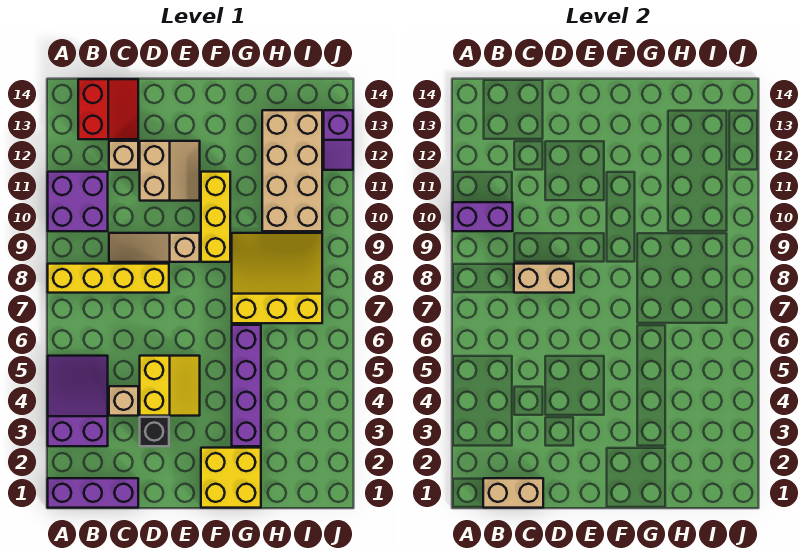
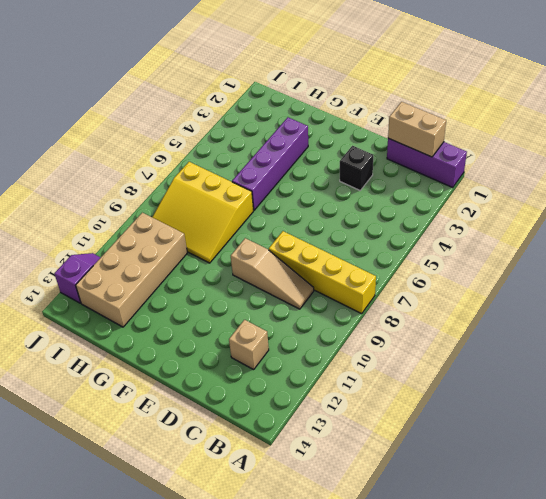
none -> purple 2x3 slope [48,356,108,446]
none -> purple 2x2 brick [48,172,108,231]
none -> red 2x2 slope [78,79,138,139]

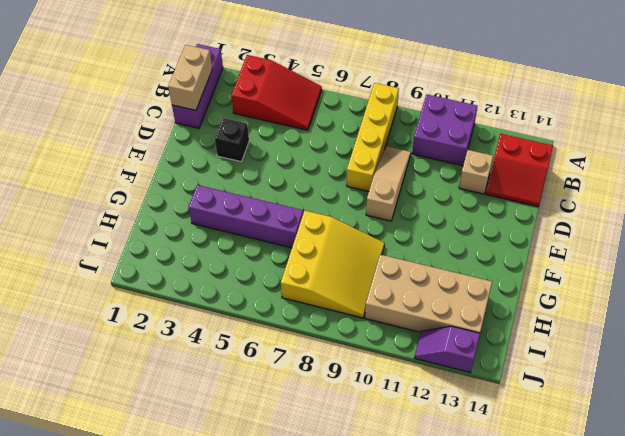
red 2x3 slope [231,55,322,130] -> purple 2x3 slope [48,356,108,446]
none -> tan 1x1 brick [109,386,138,416]
none -> yellow 2x2 slope [140,356,200,416]
none -> tan 2x2 slope [140,141,200,201]

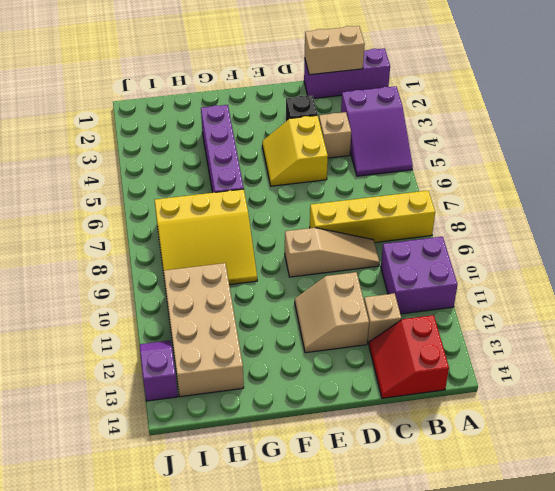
none -> yellow 2x2 brick [201,448,261,508]
none -> yellow 1x3 brick [201,172,230,262]
none -> purple 1x2 brick [453,202,513,231]

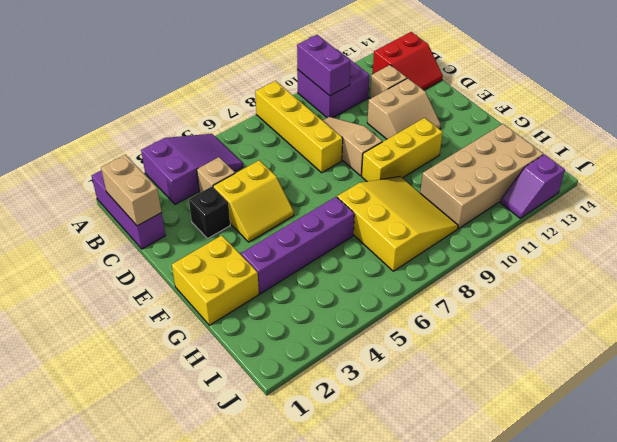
none -> tan 1x2 brick [514,264,574,293]

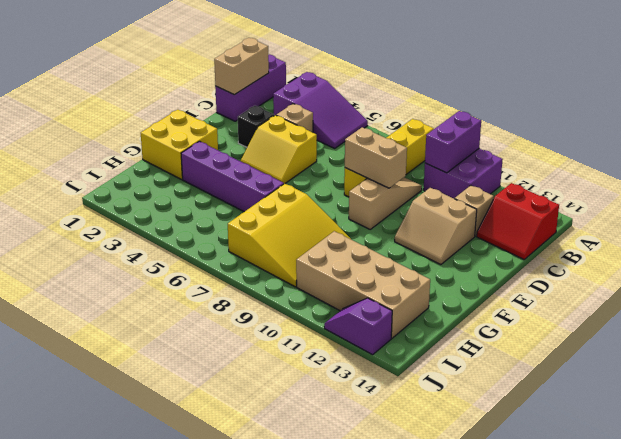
tan 1x2 brick [345,127,407,188] -> tan 1x2 brick turned to [514,264,574,293]
none -> yellow 1x3 brick [201,172,230,262]

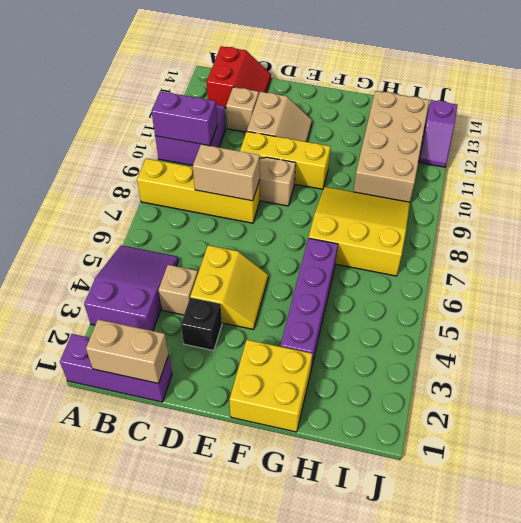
yellow 1x3 brick [240,131,330,189] -> yellow 1x3 brick turned to [201,172,230,262]

